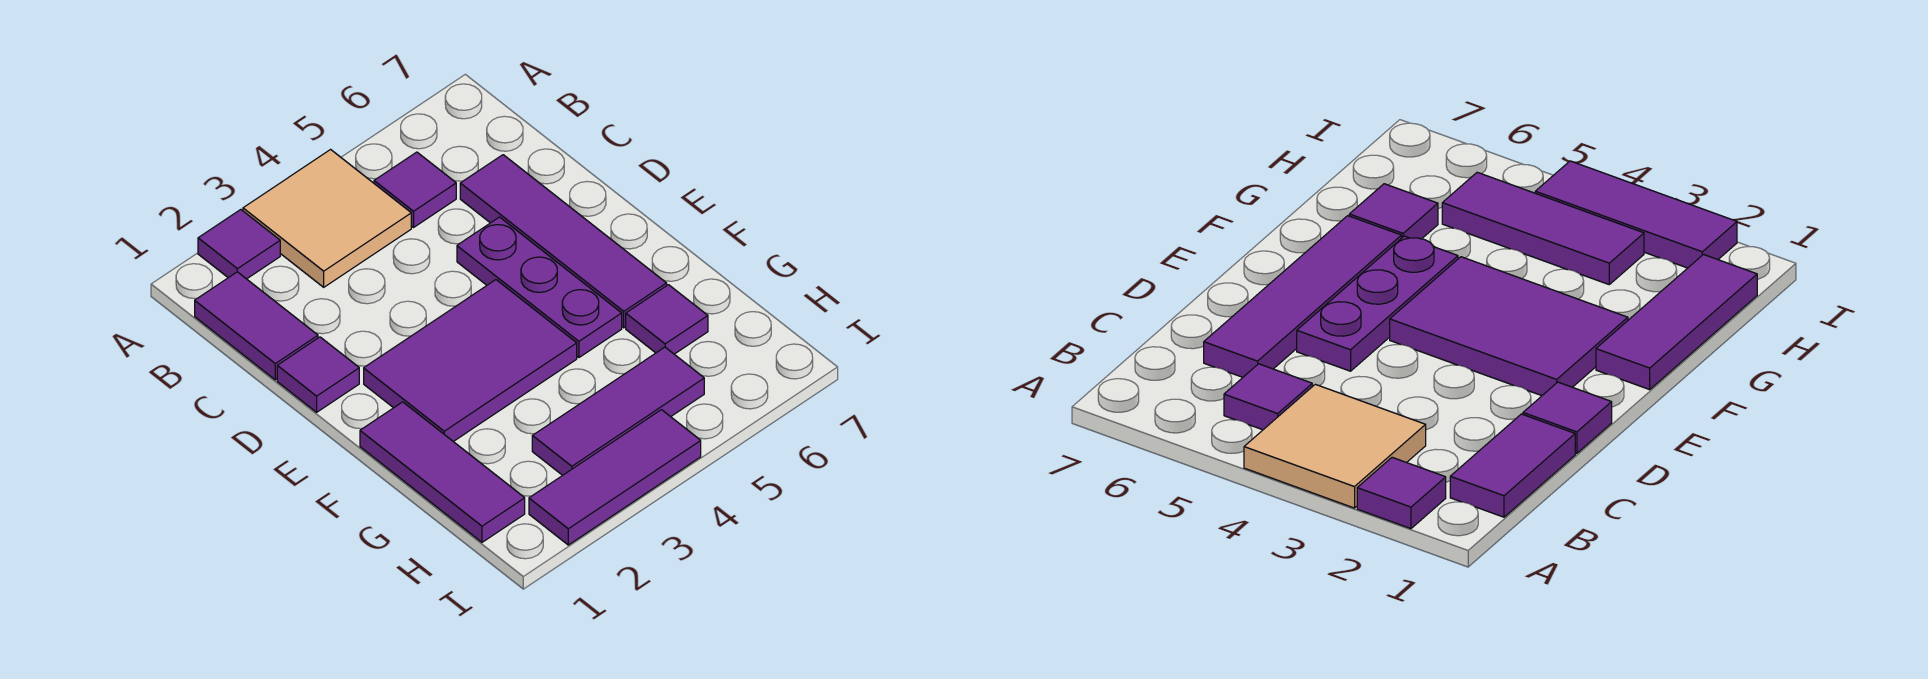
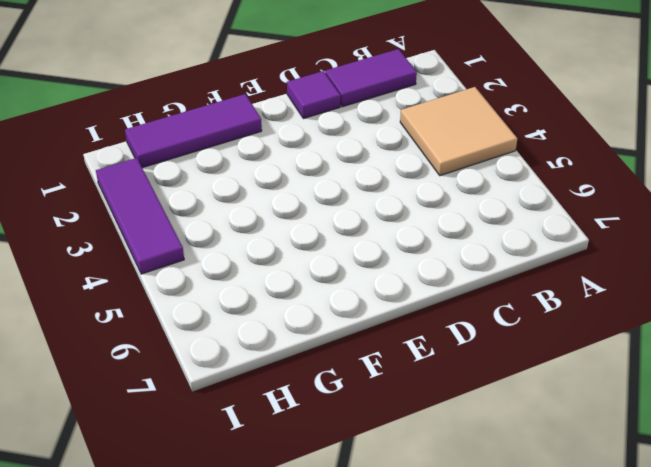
none -> purple 1x1 tile [198,210,280,279]
none -> purple 1x1 tile [374,152,456,227]
none -> purple 1x4 tile [460,155,667,328]

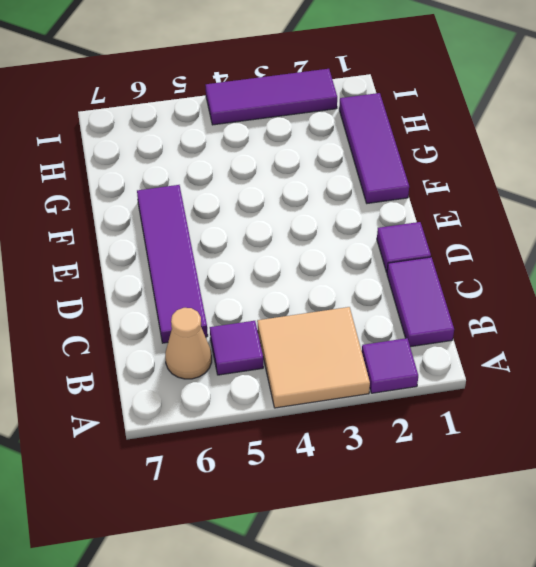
tan 1x1 cone [165,308,212,379] -> none
none -> purple 1x3 plate [457,217,622,357]
none -> purple 2x3 tile [364,280,577,442]
none -> purple 1x1 tile [626,285,708,354]

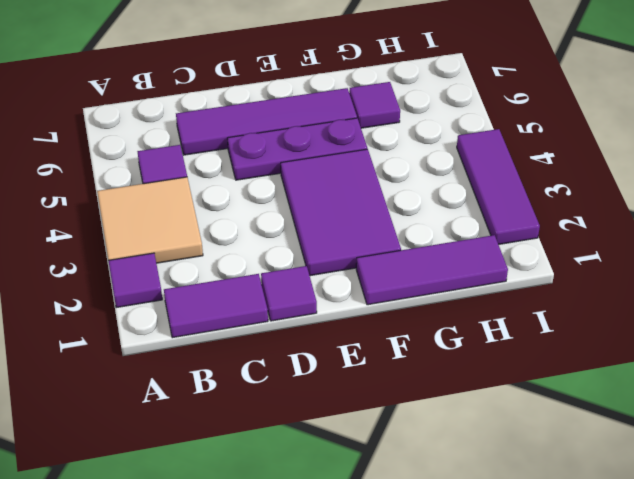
none -> purple 1x3 tile [532,347,704,475]

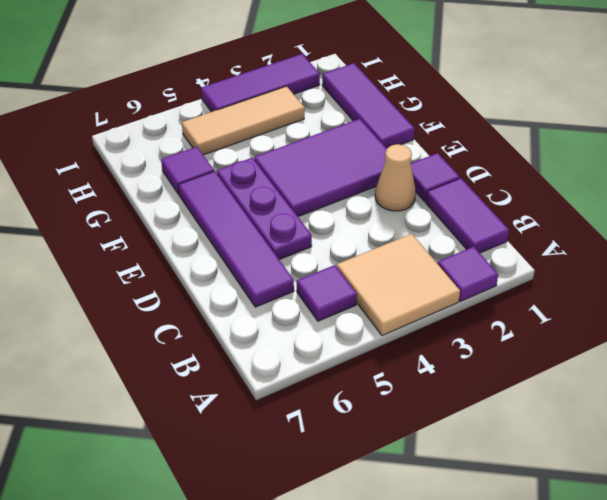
tan 1x1 cone [375,144,416,211] -> none
tan 1x3 tile [182,86,305,155] -> purple 1x3 tile [532,347,704,475]

